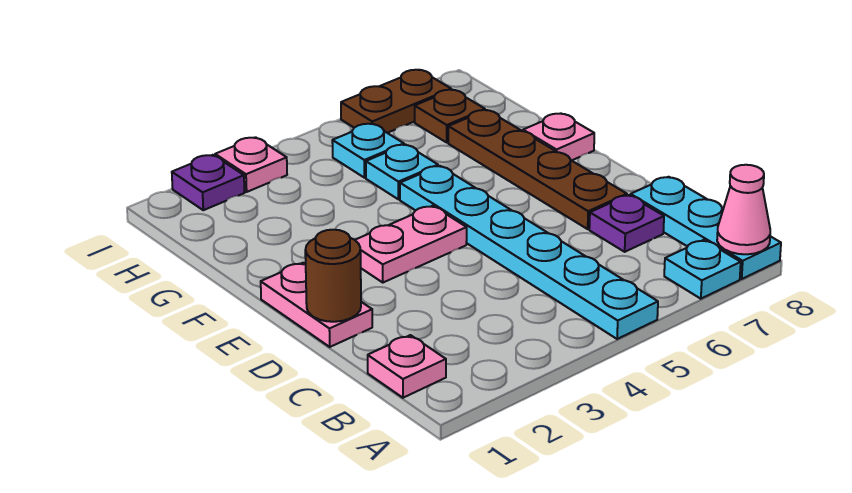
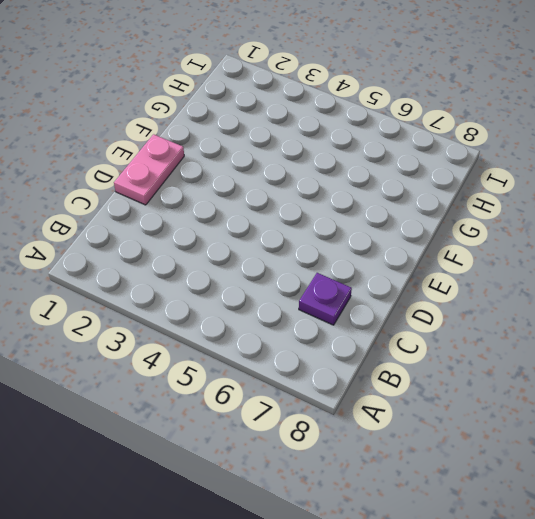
none -> cyan 1x6 plate [400,166,658,339]
none -> cyan 1x1 plate [664,240,741,299]
none -> cyan 1x3 plate [631,177,781,279]

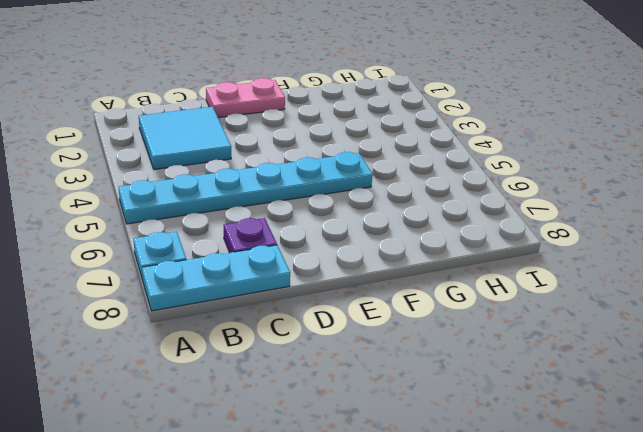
cyan 2x2 tile [139,107,231,170] -> none
none -> pink 1x1 plate [368,335,446,398]
none -> brown 1x4 plate [448,110,627,229]
none -> pink 1x2 plate [355,206,467,283]

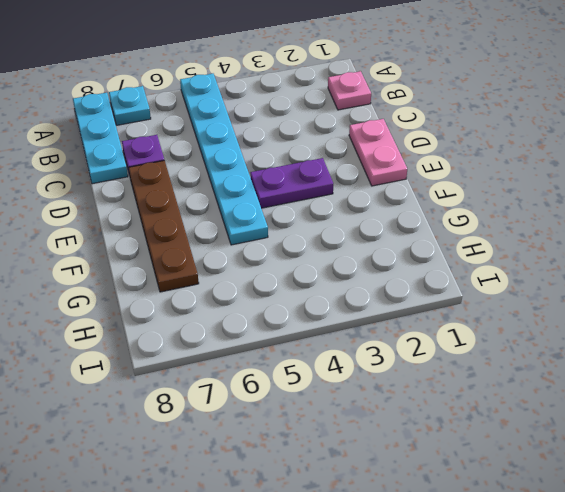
purple 1x2 plate [250,158,333,208] -> pink 1x2 plate [355,206,467,283]
none -> pink 1x1 plate [523,114,594,161]
none -> cyan 1x1 plate [366,144,438,199]
none -> cyan 1x1 plate [332,124,404,178]

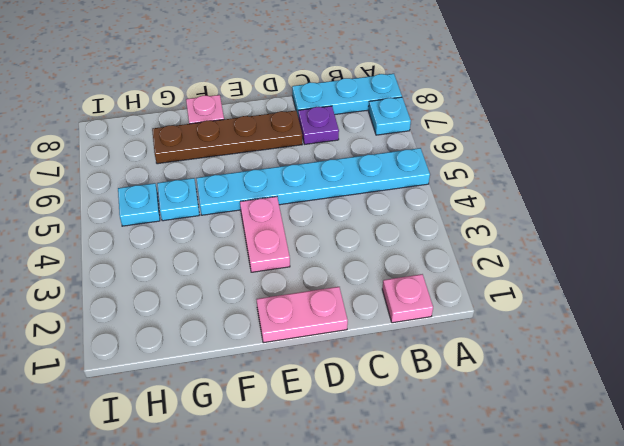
none -> brown 1x1 plate [415,90,485,142]
none -> purple 1x1 plate [172,155,245,210]
none -> pink 1x1 plate [215,137,287,192]

